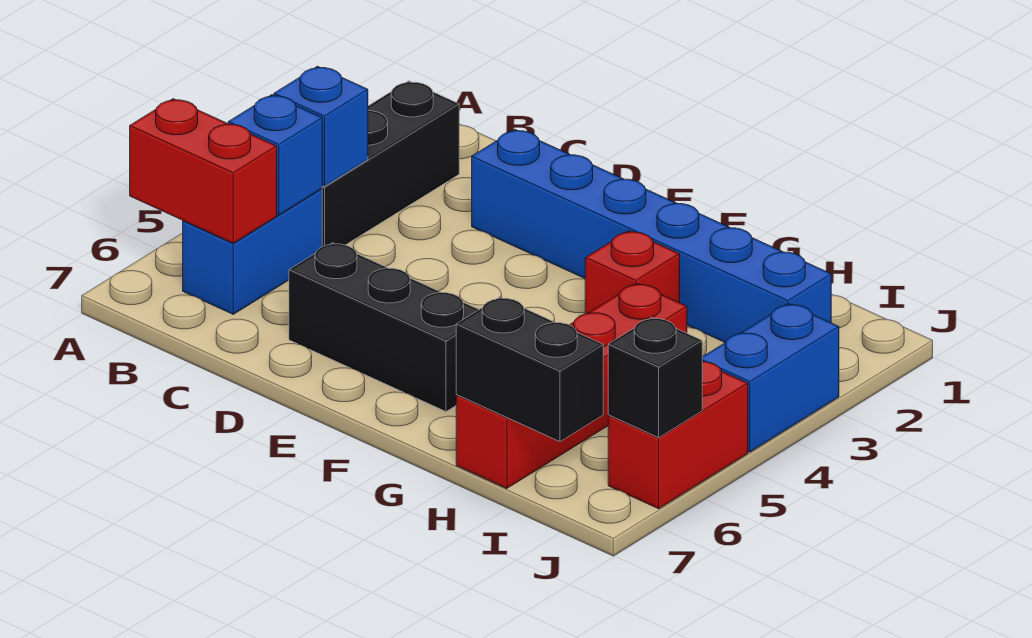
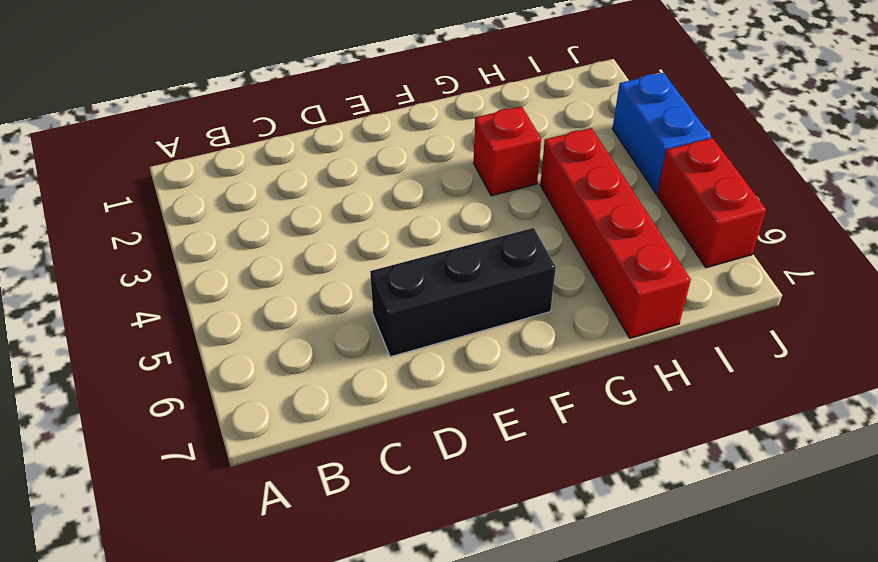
none -> black 1x3 brick [322,81,459,247]
none -> blue 1x2 brick [183,189,322,314]
none -> blue 1x6 brick [472,130,831,343]

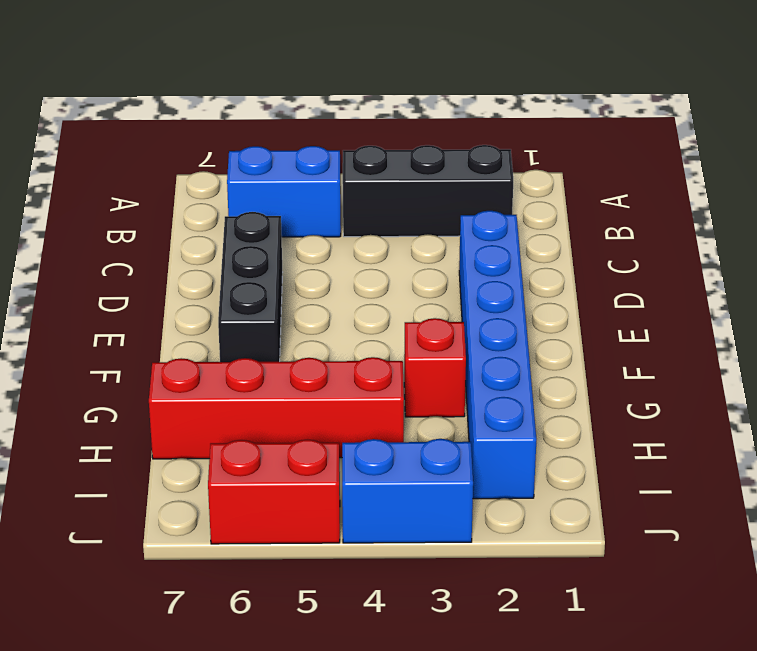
none -> red 1x2 brick [130,99,277,243]
none -> blue 1x1 brick [274,66,368,187]
none -> blue 1x1 brick [228,95,322,215]

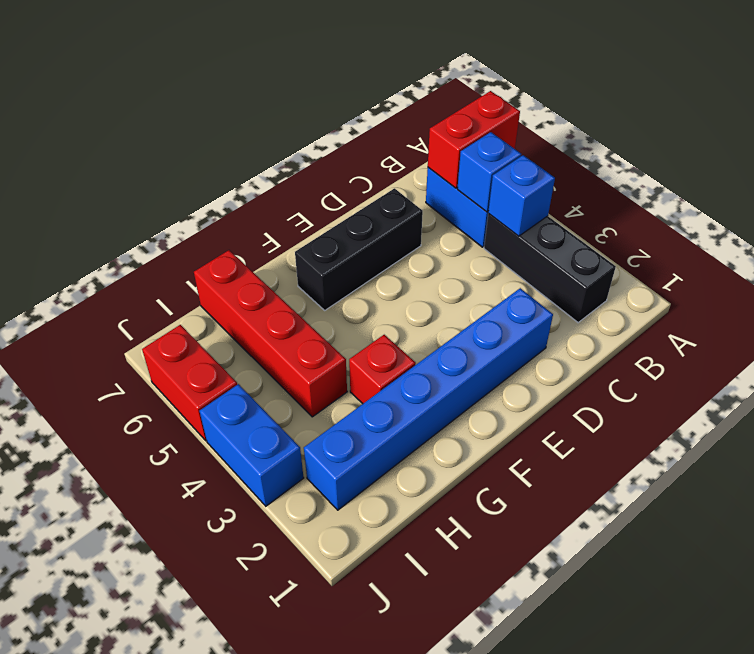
none -> black 1x2 brick [456,297,603,442]
none -> black 1x1 brick [608,317,702,438]

